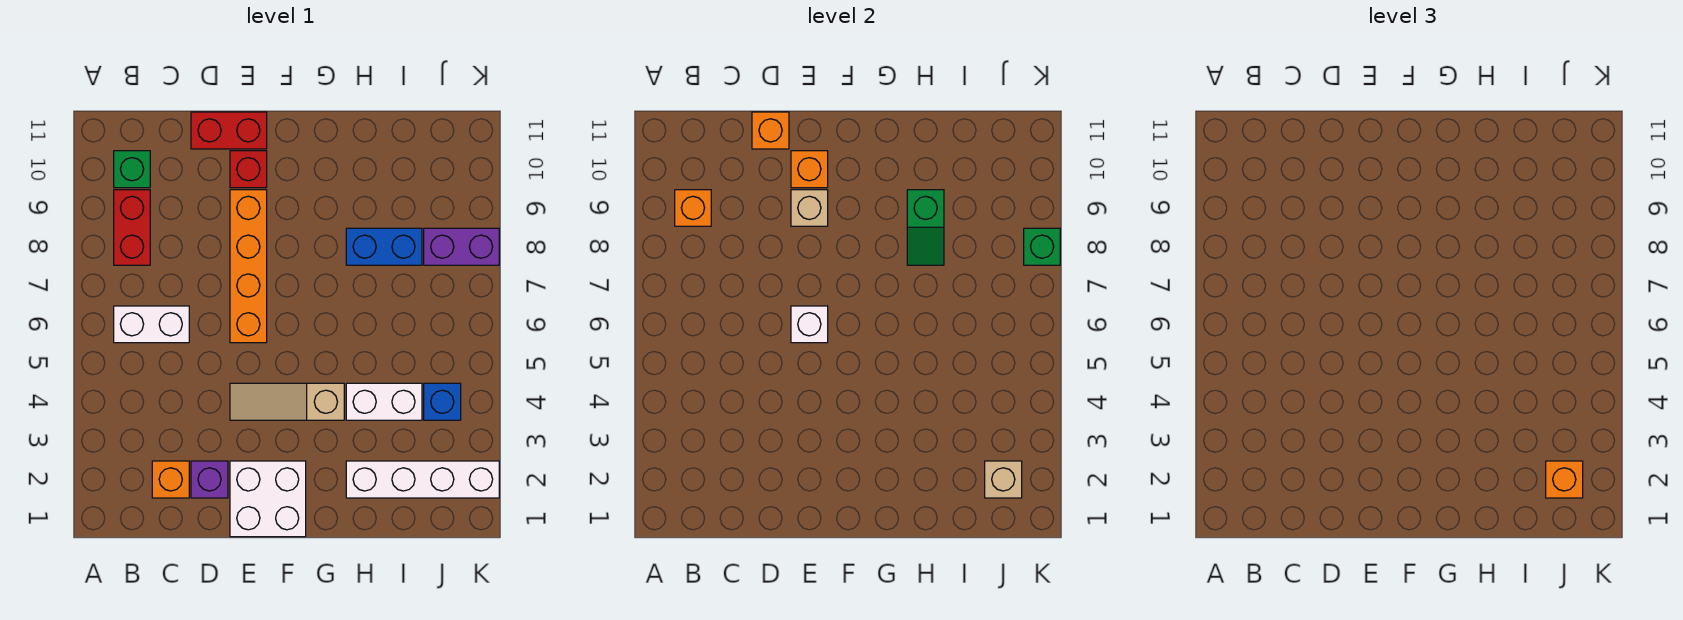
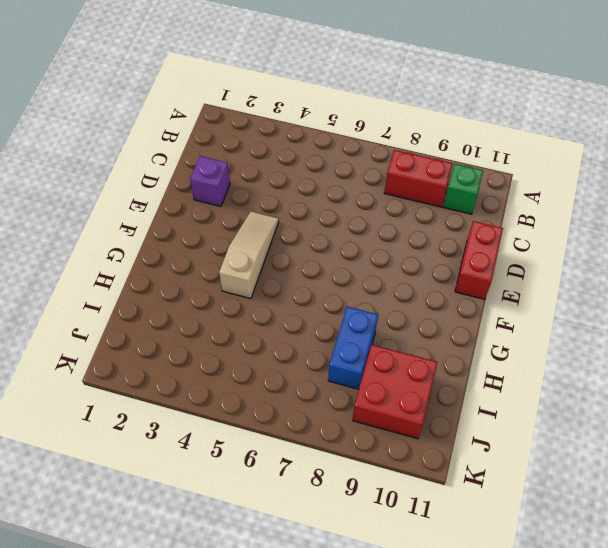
red 2x2 brick [353,345,438,439] -> none
none -> white 1x2 brick [114,306,189,343]
none -> orange 1x1 brick [152,461,189,498]
none -> white 2x2 brick [230,461,306,537]

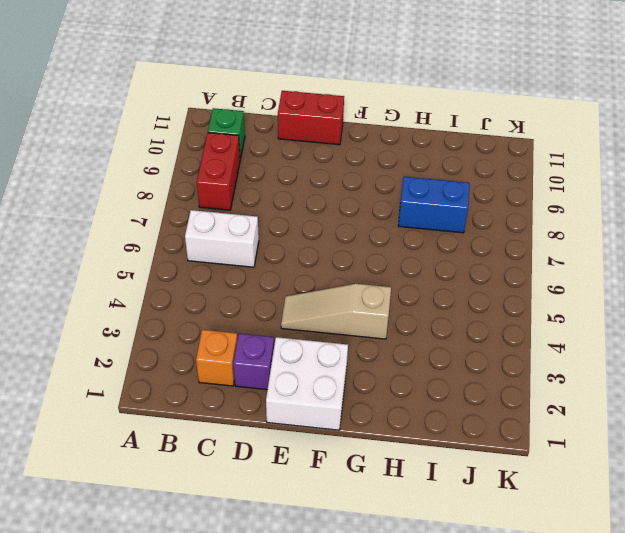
none -> orange 1x4 brick [230,190,267,343]
none -> red 1x1 brick [230,151,267,188]
none -> white 1x4 brick [346,461,499,498]

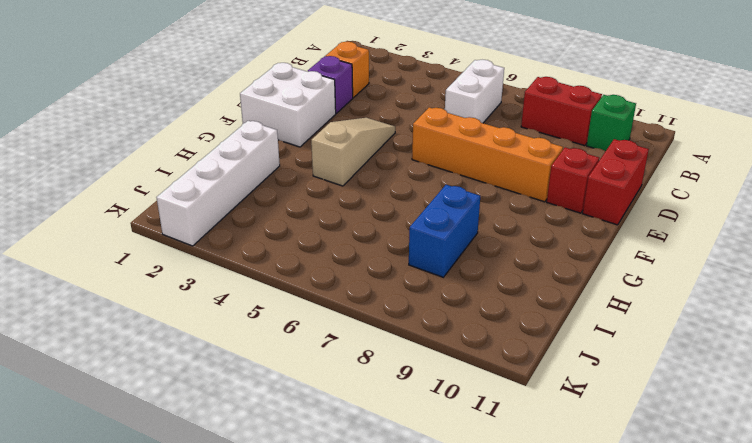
none -> white 1x2 brick [346,383,422,420]
none -> blue 1x1 brick [424,383,461,420]
none -> purple 1x2 brick [424,228,499,265]

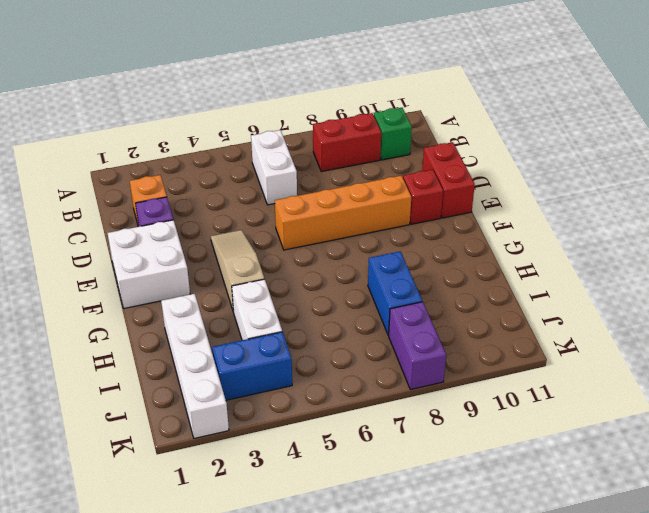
blue 1x2 brick [212,332,292,400] -> blue 1x1 brick [424,383,461,420]
none -> orange 1x1 brick [675,190,711,226]
none -> orange 1x1 brick [752,112,789,149]
none -> white 1x1 brick [791,306,828,343]

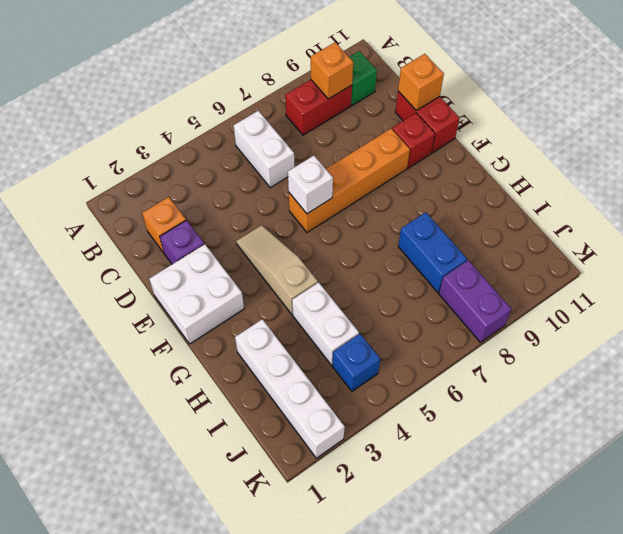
none -> tan 1x1 brick [791,190,828,226]
none -> orange 1x1 brick [791,151,828,188]
none -> green 1x2 slope [907,190,944,265]

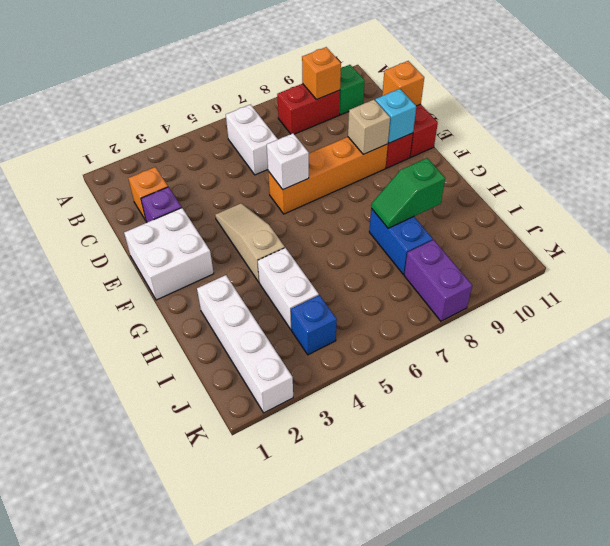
cyan 1x1 brick [375,89,416,143] -> orange 1x1 brick [791,151,828,188]
none -> tan 1x1 brick [985,461,1022,498]
none -> green 1x1 brick [1024,228,1060,265]
none -> orange 1x1 brick [1546,461,1583,498]

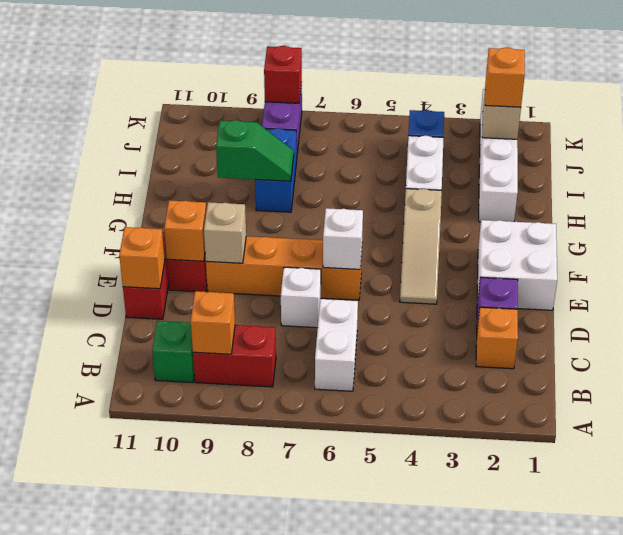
white 1x1 brick [281,267,321,328] -> none
red 1x1 brick [264,46,302,103] -> green 1x1 brick [1024,228,1060,265]

